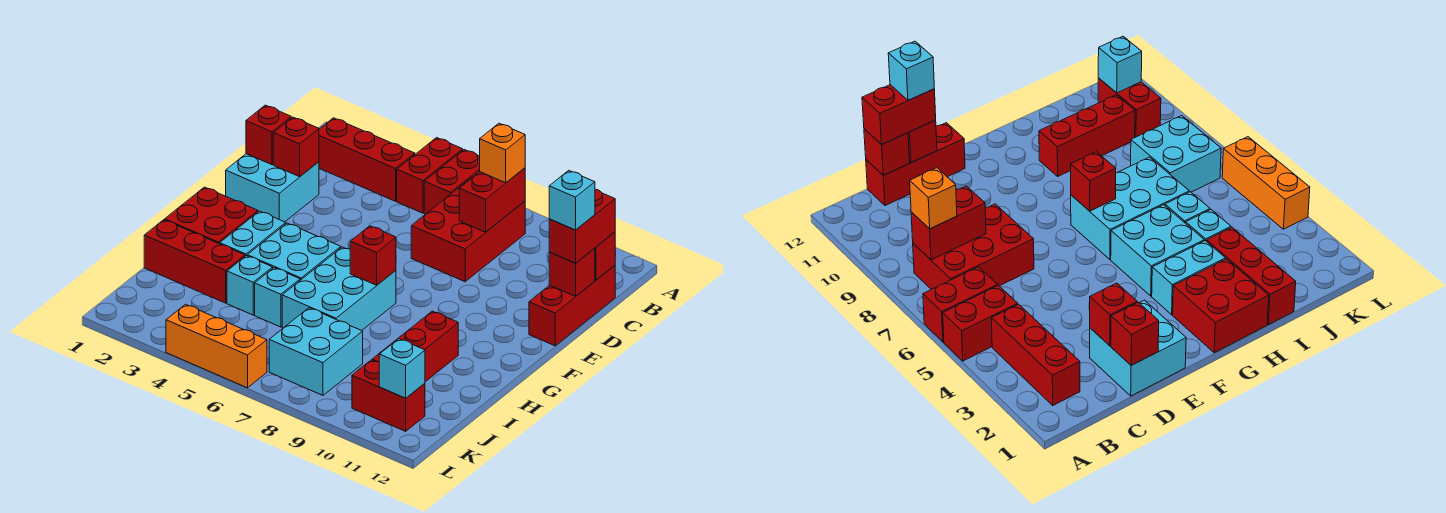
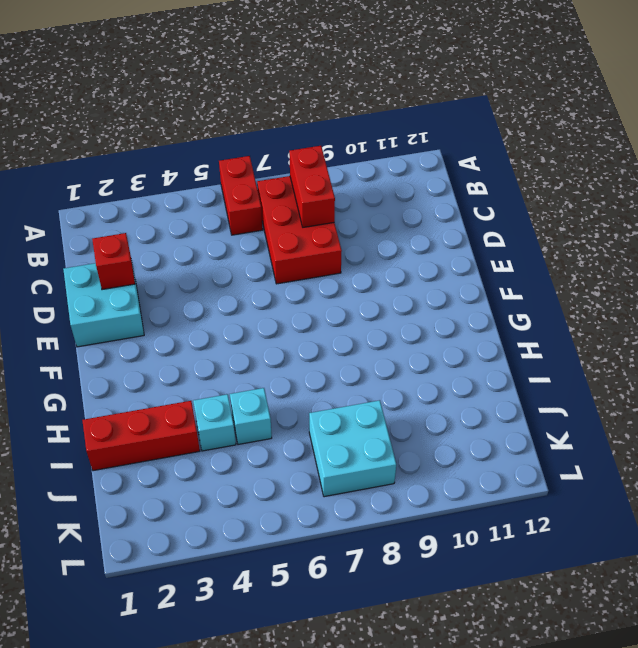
none -> red 1x2 brick [397,138,463,213]
none -> red 1x3 brick [319,118,415,201]
none -> red 1x3 brick [529,265,615,346]

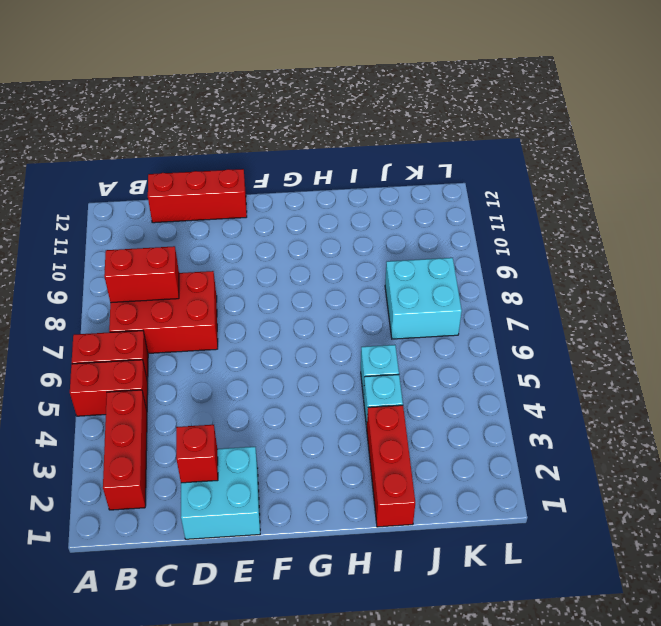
none -> red 2x2 brick [165,187,258,244]
none -> cyan 1x2 brick [220,211,286,256]
none -> cyan 2x2 brick [247,223,341,280]

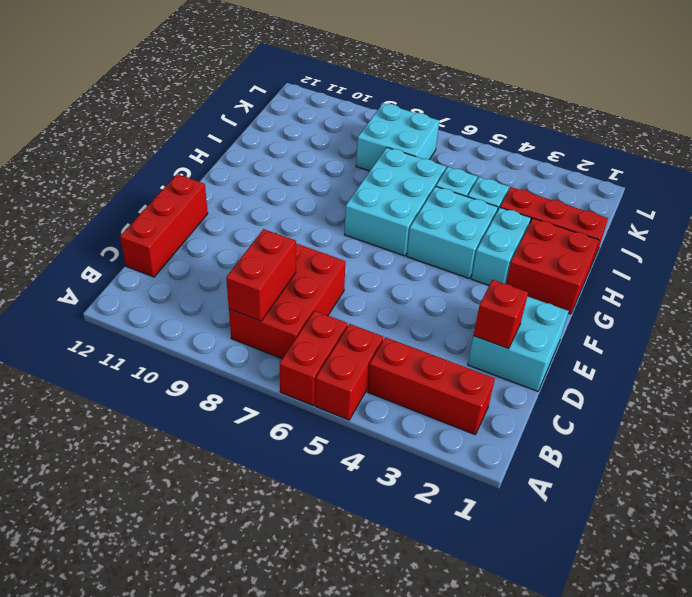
none -> red 1x3 brick [372,311,458,382]
none -> red 1x2 brick [352,360,425,431]
none -> orange 1x3 brick [166,304,267,388]

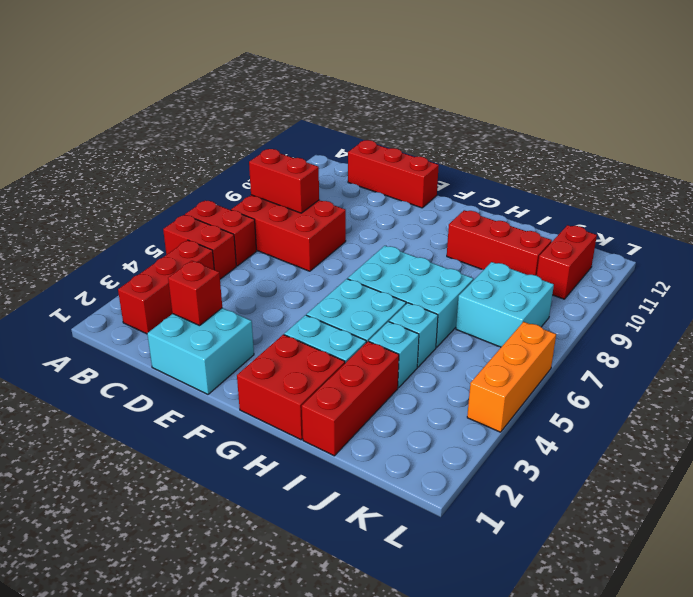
none -> red 1x1 brick [595,232,615,280]
none -> red 1x1 brick [246,105,291,165]
none -> red 1x1 brick [549,248,595,296]

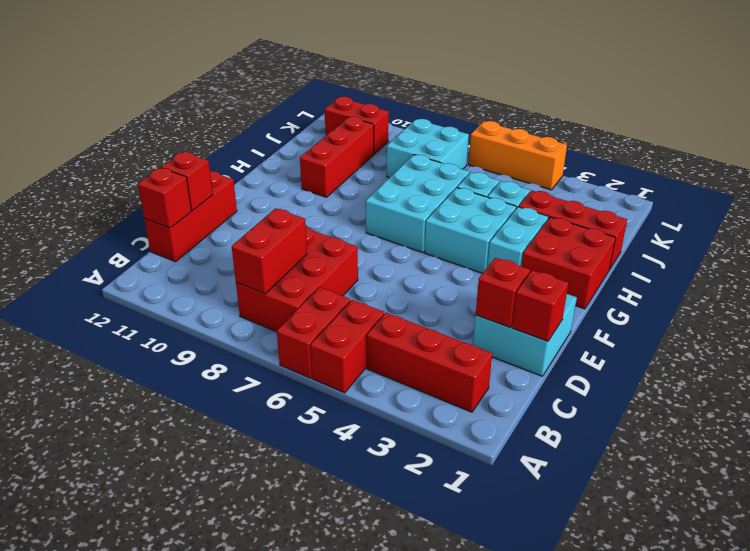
none -> red 1x1 brick [350,226,396,285]
none -> cyan 1x1 brick [379,339,425,398]
none -> orange 1x1 brick [480,123,525,183]

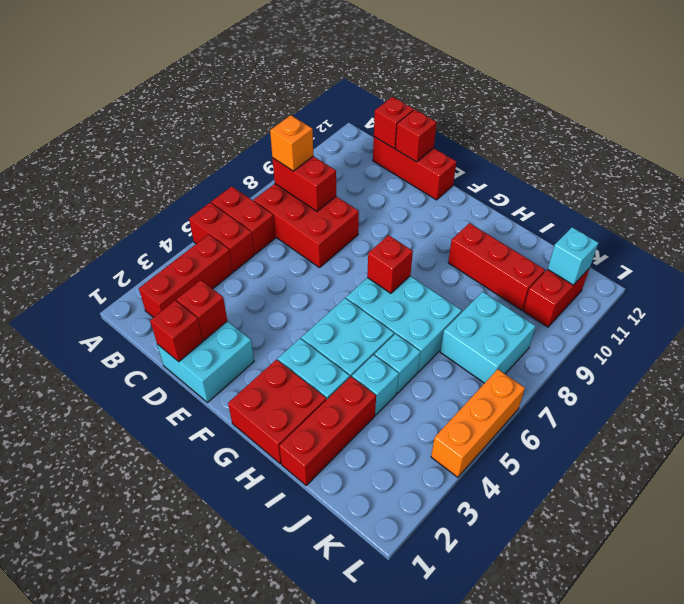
none -> red 1x2 brick [549,189,615,263]
none -> cyan 1x1 brick [549,170,595,230]

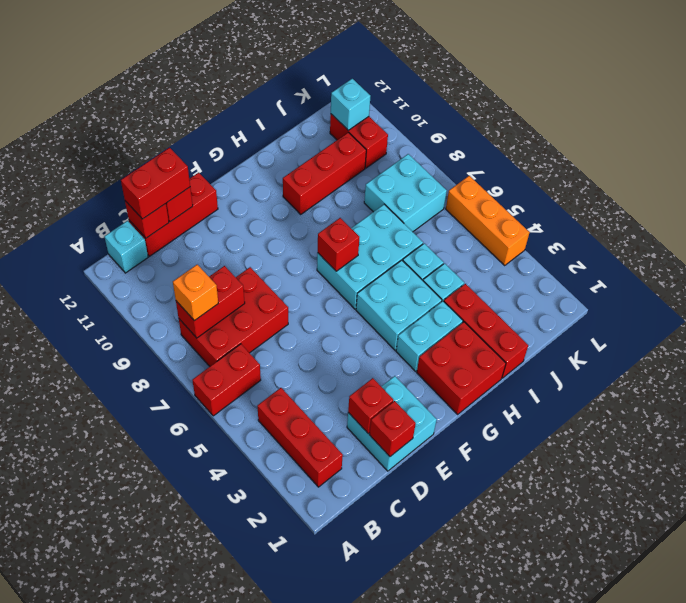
cyan 1x1 brick [104,221,148,273] -> cyan 1x1 brick moved to [549,170,595,230]
none -> red 1x2 brick [397,138,463,213]

